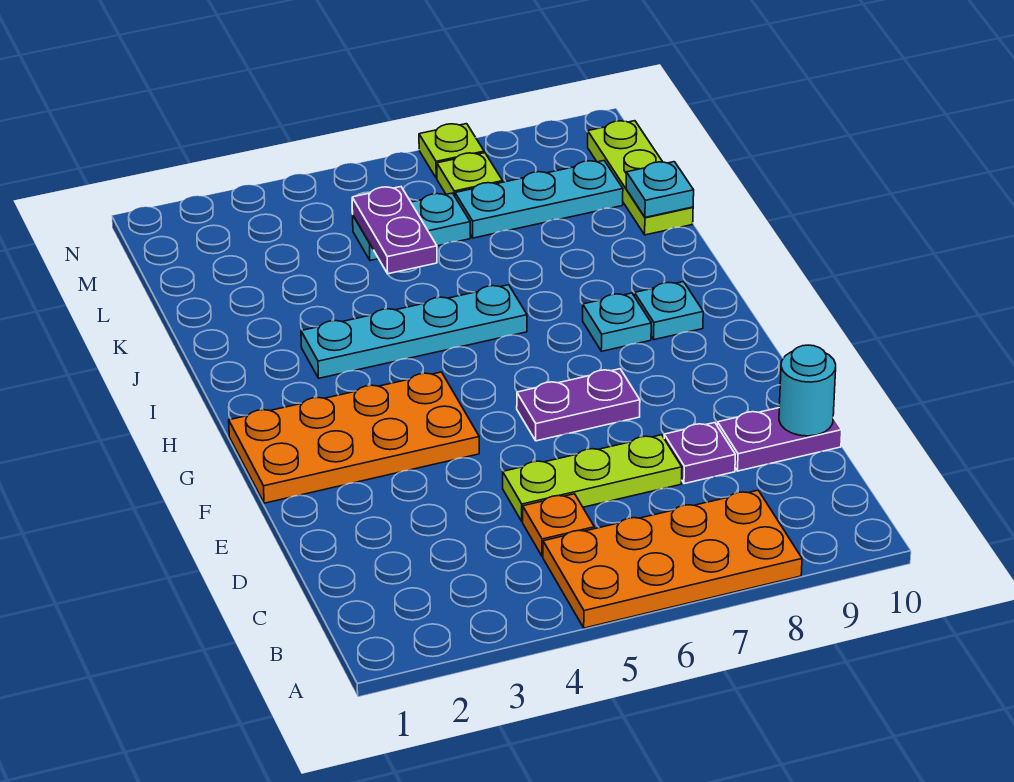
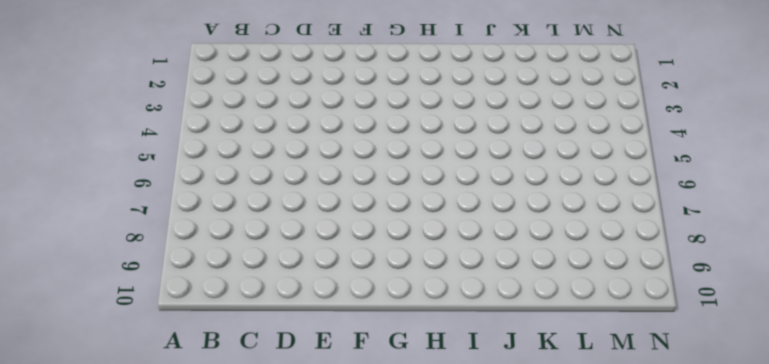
none -> orange 2x4 plate [543,490,802,628]
none -> orange 1x1 plate [523,494,594,557]
none -> lime 1x3 plate [503,435,682,521]

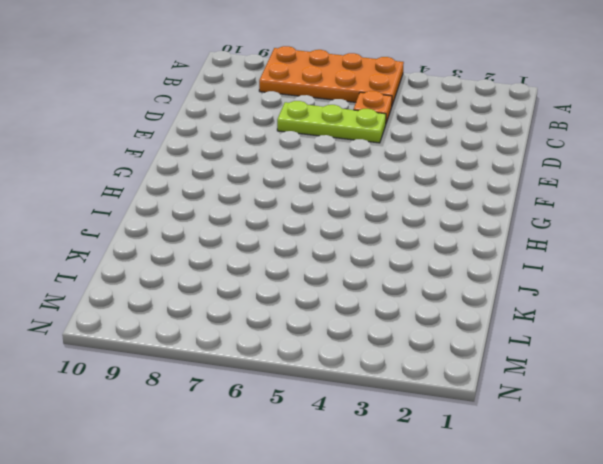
none -> purple 1x1 plate [664,423,735,484]
none -> purple 1x2 plate [717,408,842,471]
none -> orange 2x4 plate [229,372,479,503]

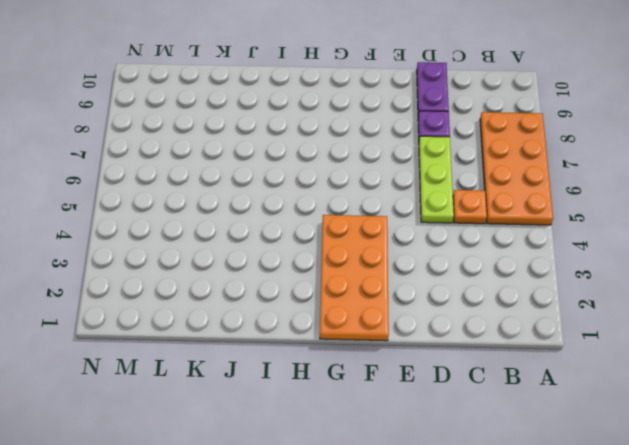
none -> purple 1x2 plate [517,369,640,441]
none -> cyan 1x1 plate [583,293,651,351]
none -> cyan 1x1 plate [635,282,703,340]

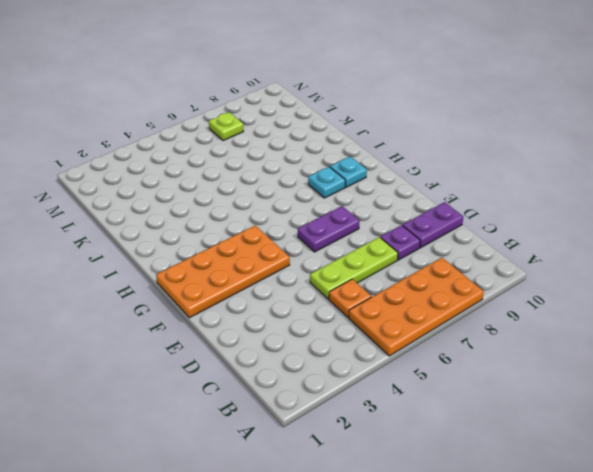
none -> cyan 1x4 plate [301,285,527,378]
none -> lime 1x3 plate [588,121,693,235]
none -> cyan 1x2 plate [353,193,470,261]

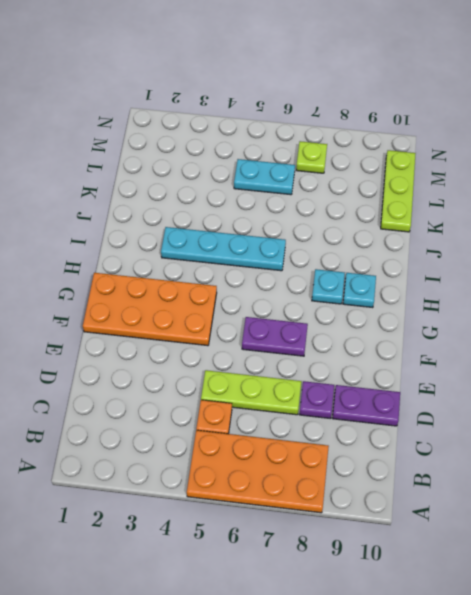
none -> cyan 1x3 plate [455,161,623,238]
none -> lime 1x1 plate [419,124,484,178]
none -> cyan 1x1 round brick [779,345,836,436]

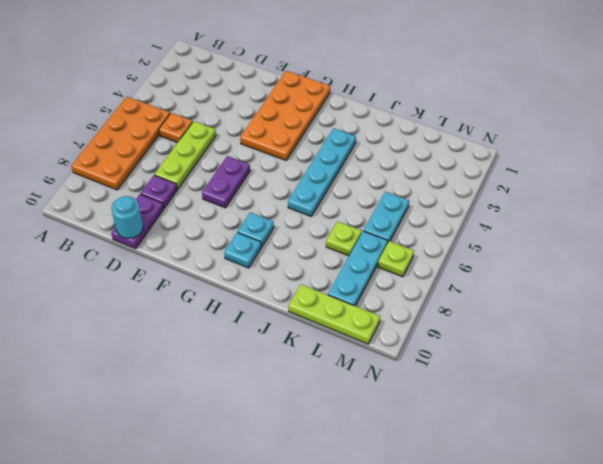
lime 1x1 plate [326,221,362,256] -> lime 1x1 plate moved to [419,124,484,178]
none -> purple 1x2 plate [352,187,437,274]
none -> cyan 1x1 plate [626,162,694,217]

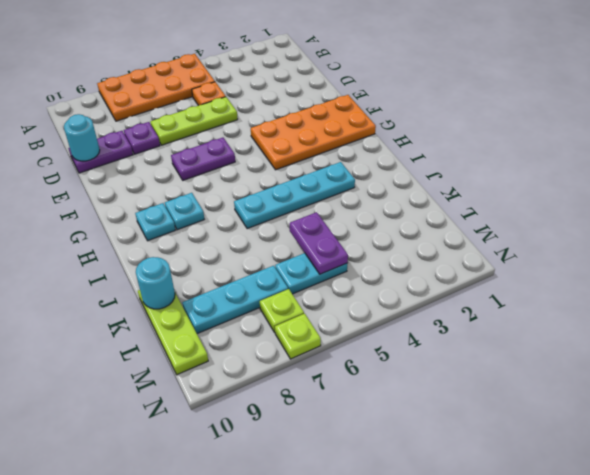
cyan 1x1 round brick [136,257,175,309] -> cyan 1x1 plate [626,162,694,217]

